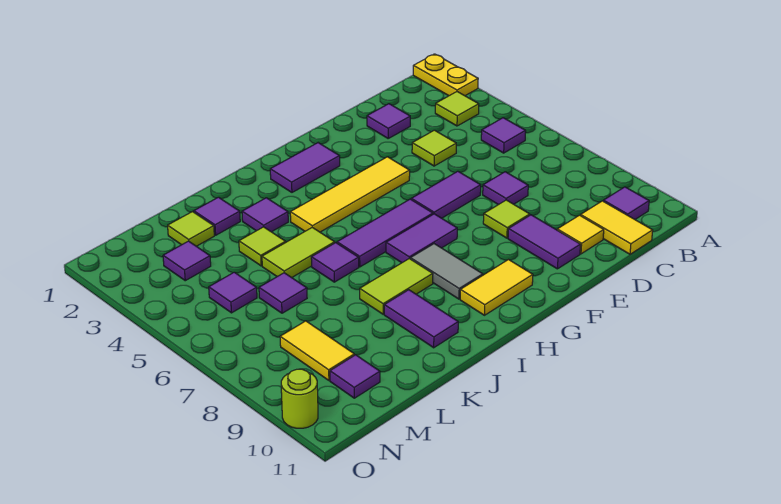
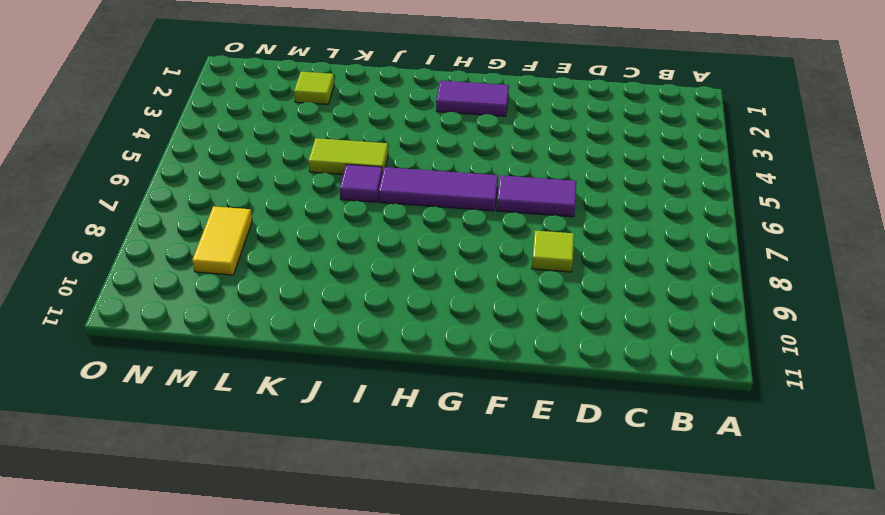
none -> yellow 1x2 plate [413,54,478,96]
none -> lime 1x1 tile [435,92,479,126]
none -> purple 1x1 tile [481,118,526,153]
none -> purple 1x1 tile [603,187,649,219]

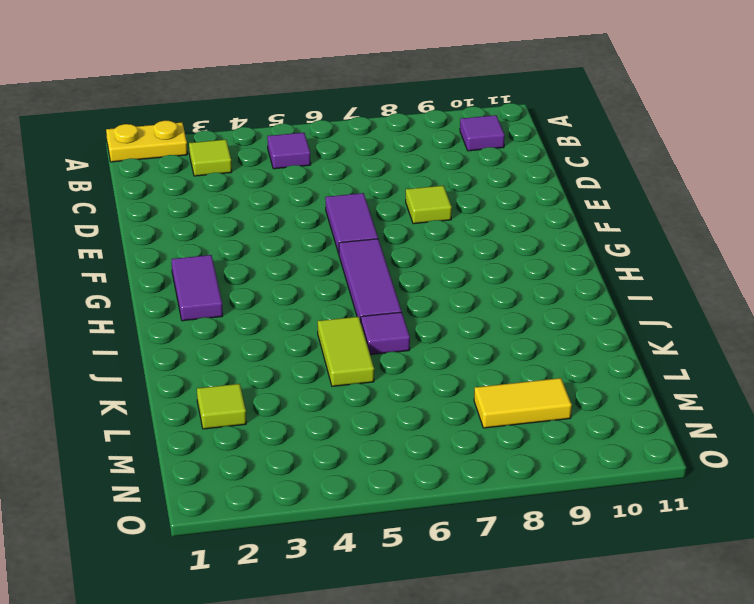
none -> yellow 1x2 tile [581,201,653,254]
none -> purple 1x1 tile [367,104,410,138]
none -> lime 1x1 tile [412,130,456,166]
none -> purple 1x1 tile [483,172,528,205]

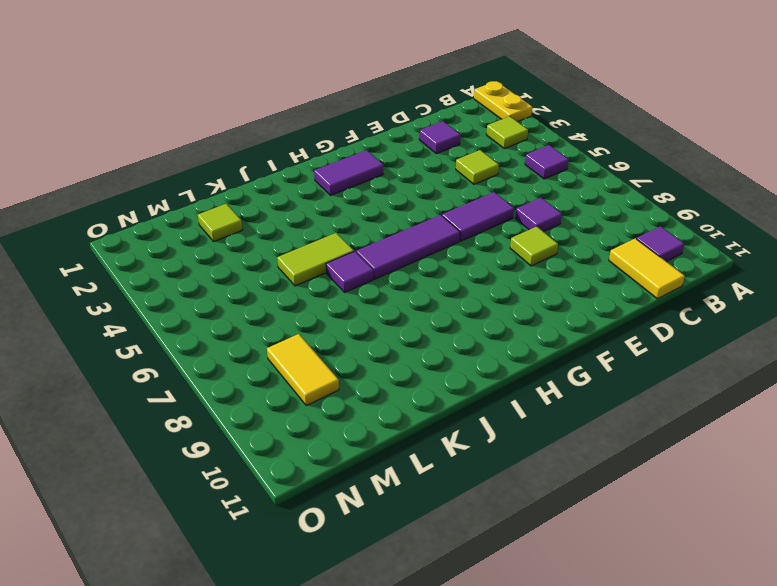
none -> yellow 1x1 tile [557,215,604,254]
none -> purple 1x2 tile [508,215,581,269]
none -> yellow 1x4 tile [290,157,410,232]
none -> purple 1x2 tile [386,214,457,263]

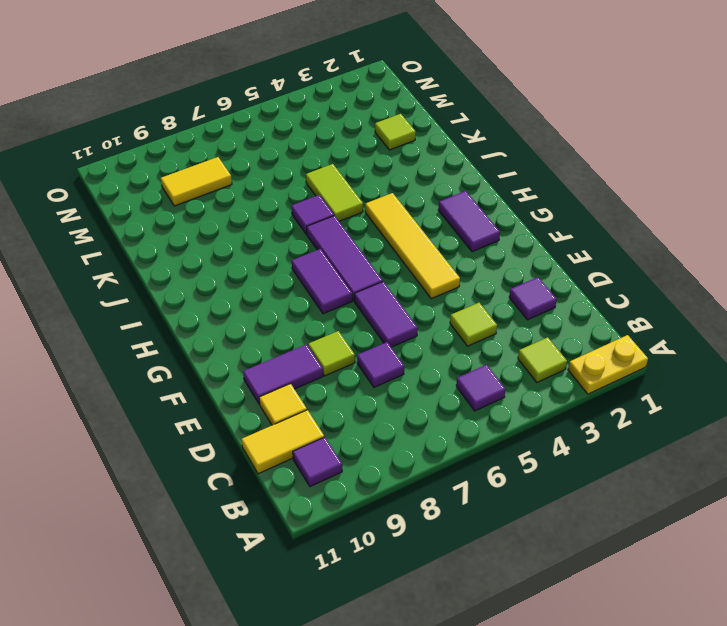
none -> yellow 1x2 tile [460,260,533,315]
none -> grey 1x2 tile [410,244,483,299]
none -> lime 1x2 tile [360,259,433,314]
none -> purple 1x1 tile [242,198,288,232]

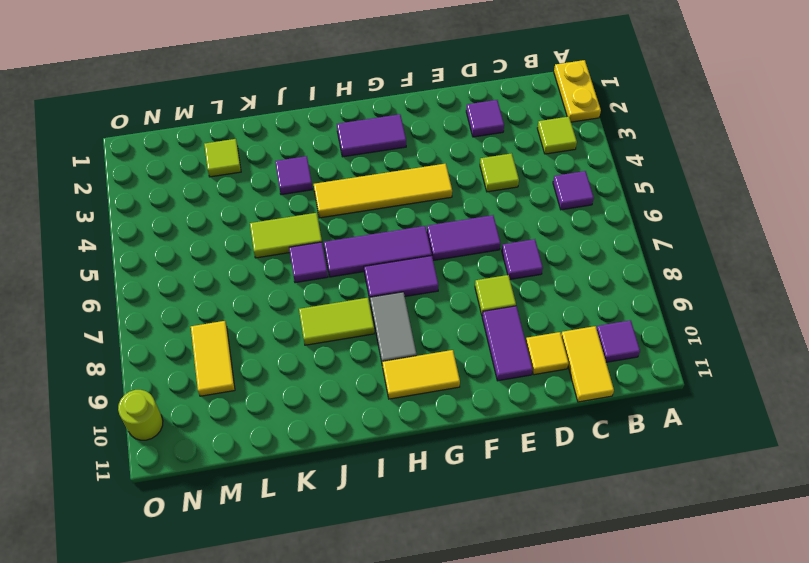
none -> purple 1x2 tile [384,290,458,348]
none -> purple 1x1 tile [194,197,240,235]
none -> lime 1x1 tile [239,227,286,266]
none -> purple 1x1 tile [259,273,307,313]

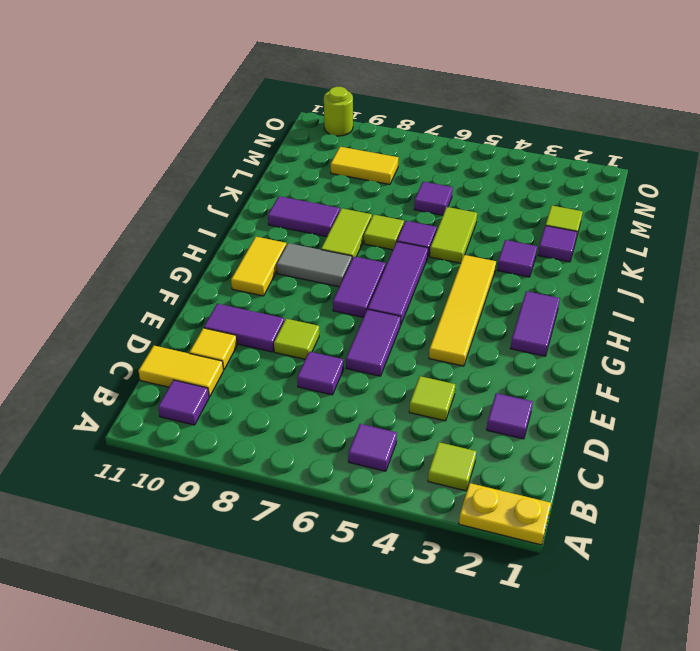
lime 1x1 tile [364,215,404,250] -> lime 1x1 tile moved to [239,227,286,266]
none -> purple 1x1 tile [163,241,211,281]
none -> purple 1x1 tile [209,272,257,313]
none -> purple 1x1 tile [330,355,380,398]

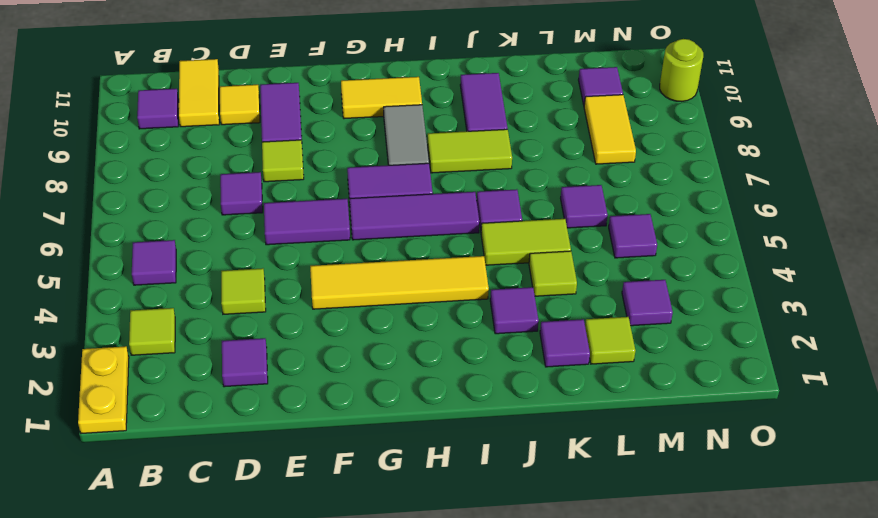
none -> purple 1x2 tile [270,143,340,192]

